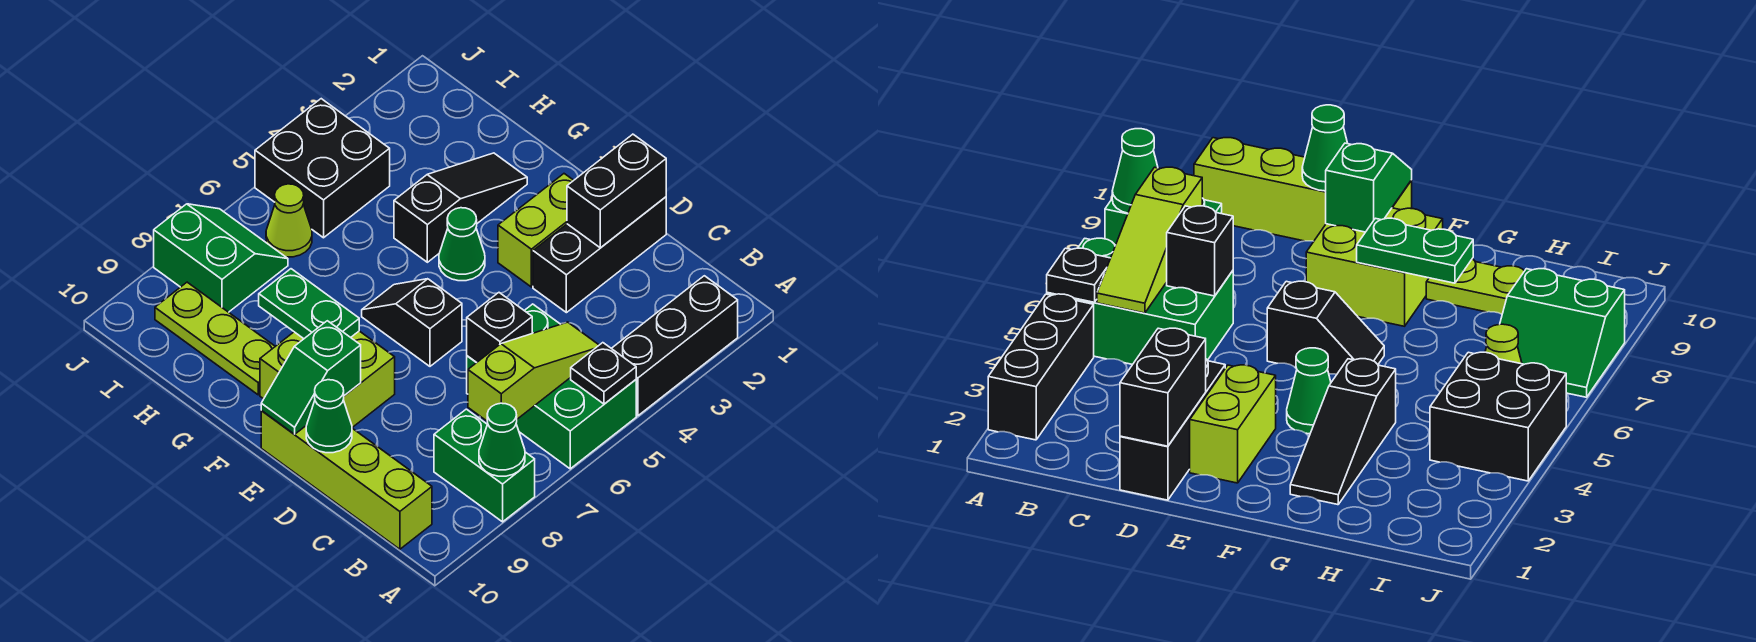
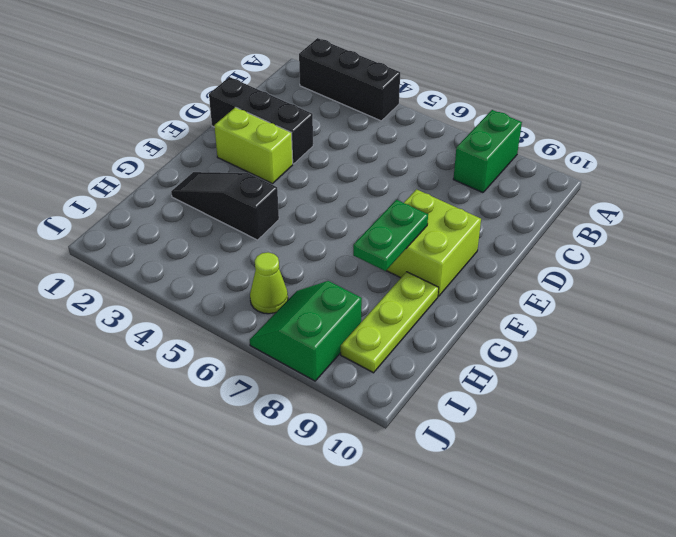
none -> green 2x3 brick [467,304,636,469]
none -> lime 1x4 brick [261,411,432,549]
none -> black 1x2 slope [362,279,462,366]

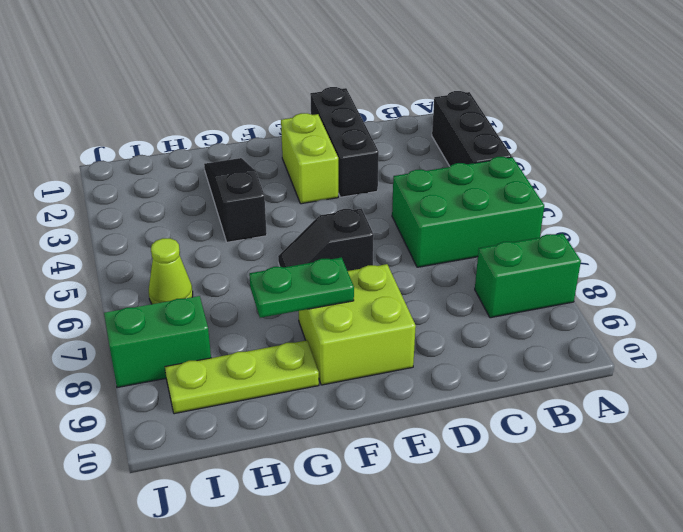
none -> lime 1x4 brick [261,411,432,549]
none -> green 1x1 cone [439,208,485,281]
none -> black 2x2 brick [255,99,390,238]

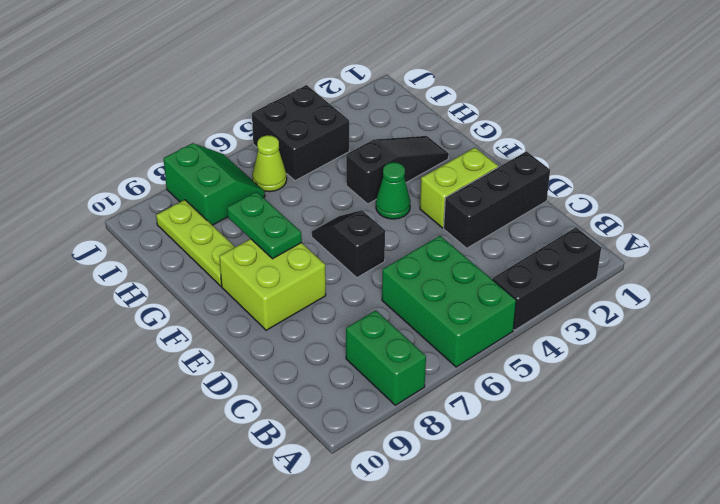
none -> lime 1x4 brick [261,411,432,549]
none -> black 1x1 plate [571,343,636,404]
none -> green 1x1 cone [479,403,525,476]

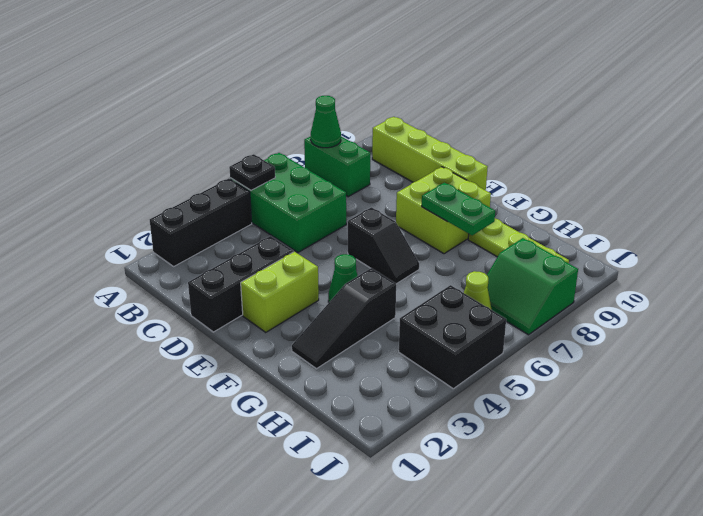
none -> lime 1x3 slope [468,322,599,421]
none -> black 1x1 brick [467,293,532,363]
none -> black 1x2 brick [567,134,666,248]

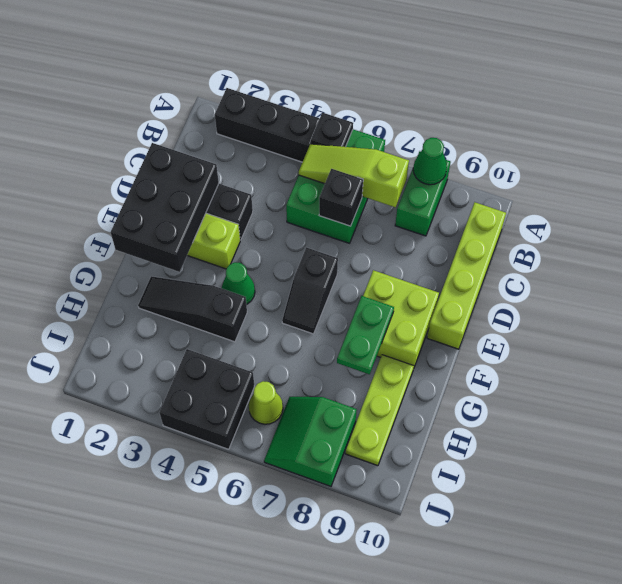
black 2x3 brick [111,143,219,272] -> black 1x2 brick [567,134,666,248]
none -> green 1x1 cone [306,380,352,453]
none -> green 1x2 slope [261,321,361,434]

